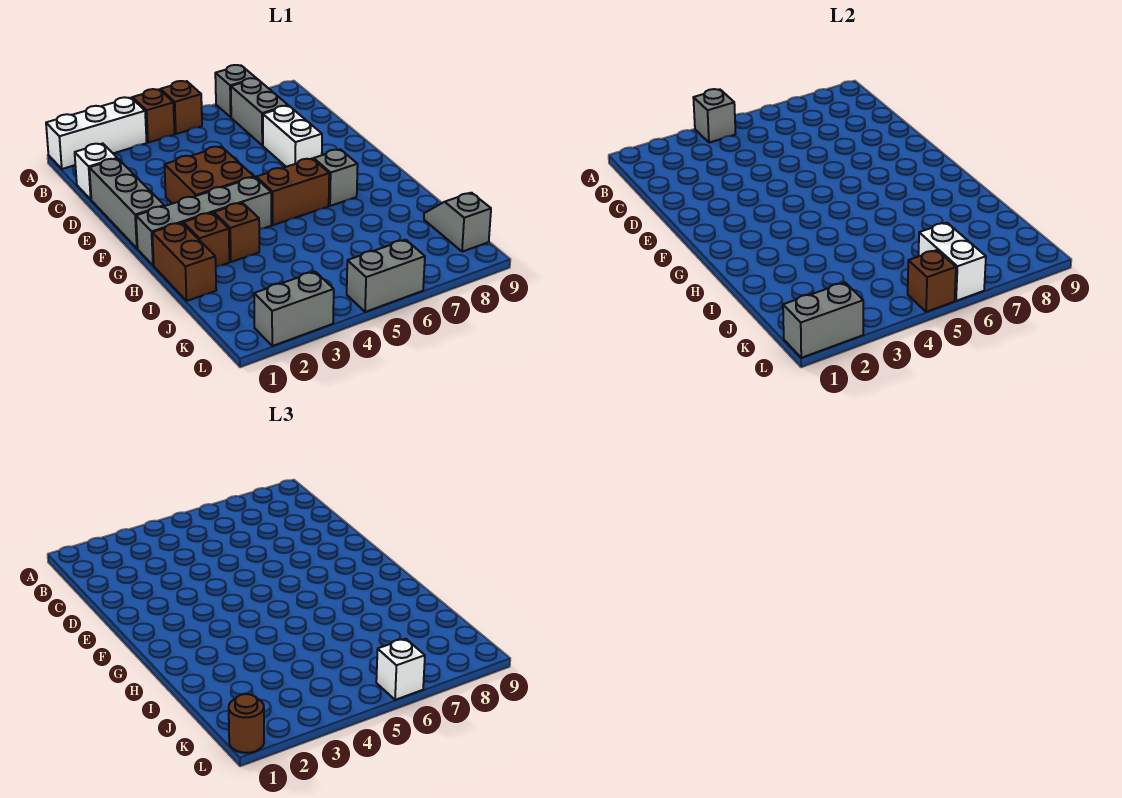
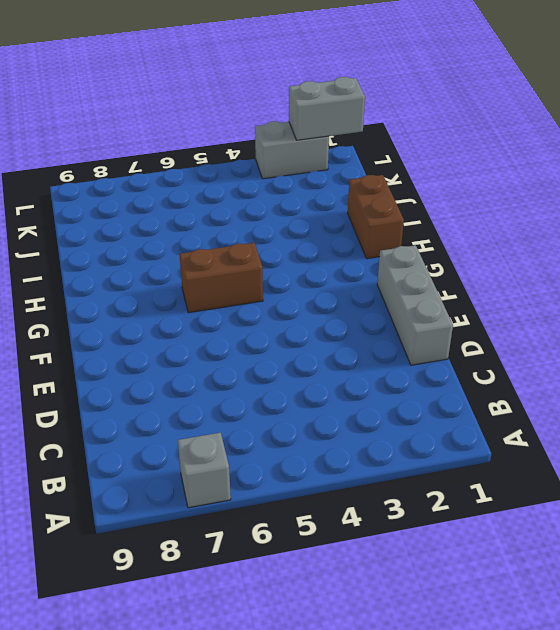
none -> white 1x3 brick [46,97,147,169]
none -> brown 1x1 brick [132,89,175,143]
none -> brown 1x1 brick [160,81,202,134]

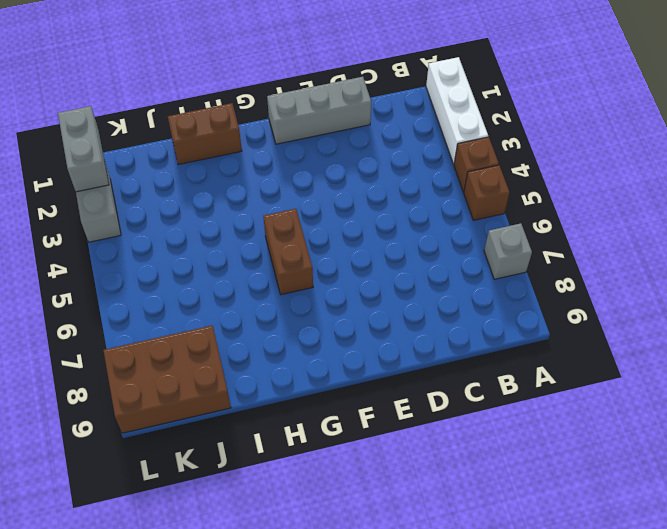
brown 2x3 brick [103,325,231,433] -> grey 1x2 slope [424,193,491,252]
none -> grey 1x2 brick [231,78,288,145]
none -> white 1x1 brick [75,144,117,199]
none -> white 1x2 brick [263,106,322,167]

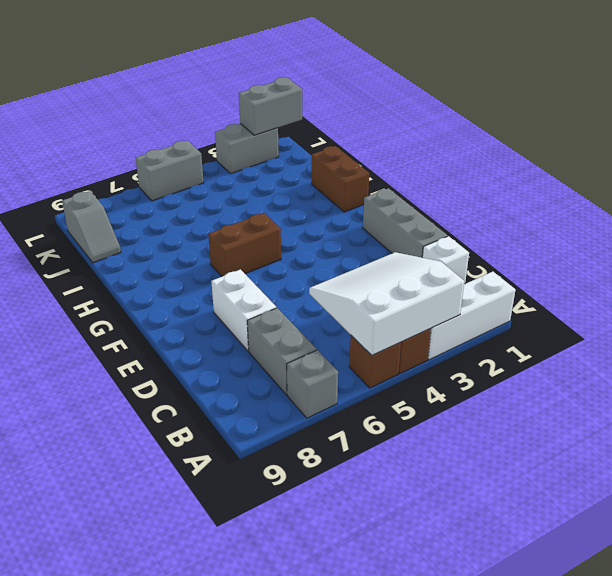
white 3x3 slope [309,252,464,355] -> grey 1x1 brick [693,89,736,143]
none -> brown 2x2 brick [165,146,254,204]
none -> grey 1x4 brick [136,177,271,266]
none -> grey 1x1 brick [314,149,358,206]

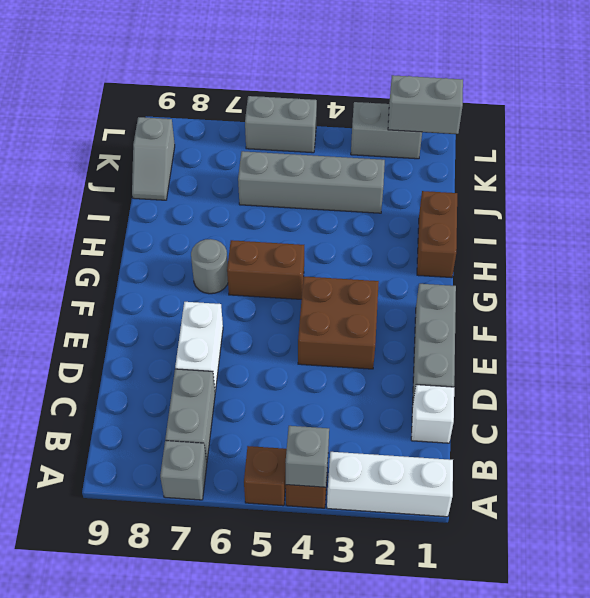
grey 1x1 round brick [191,239,228,294] -> grey 1x1 brick [314,149,358,206]
grey 1x4 brick [238,151,385,213] -> grey 1x4 brick moved to [136,177,271,266]
none -> brown 1x1 brick [183,213,229,267]
none -> brown 1x1 brick [214,203,259,262]
none -> white 1x2 brick [918,223,986,301]

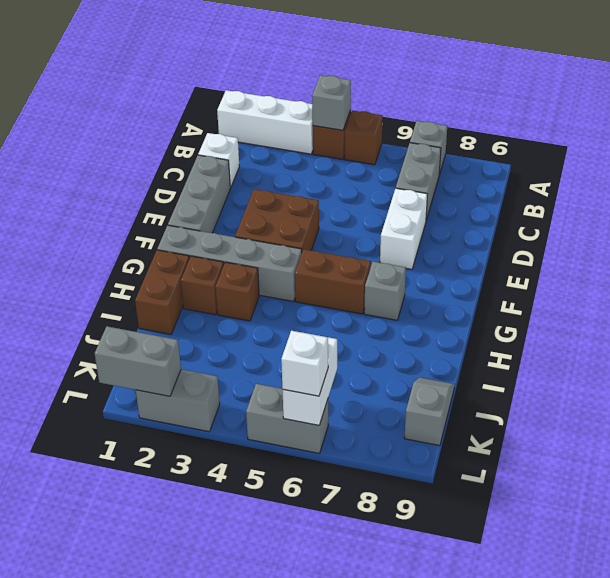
none -> brown 1x1 brick [908,250,956,312]
none -> brown 1x1 round brick [229,694,264,753]

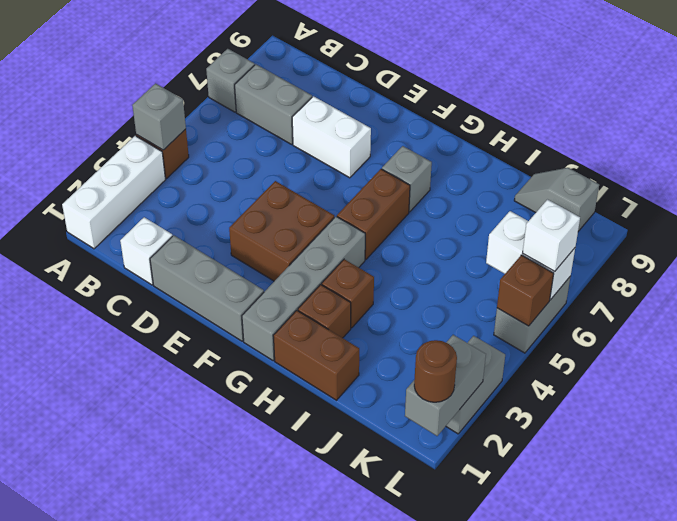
none -> brown 1x1 brick [160,81,202,134]

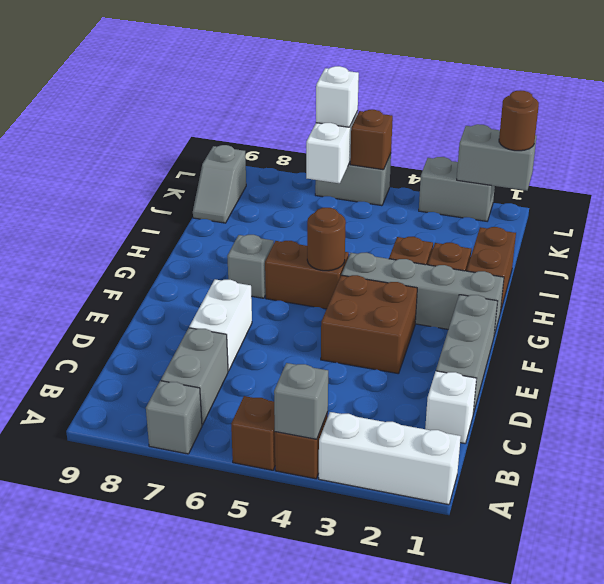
brown 1x1 round brick [307,208,346,271] -> none

